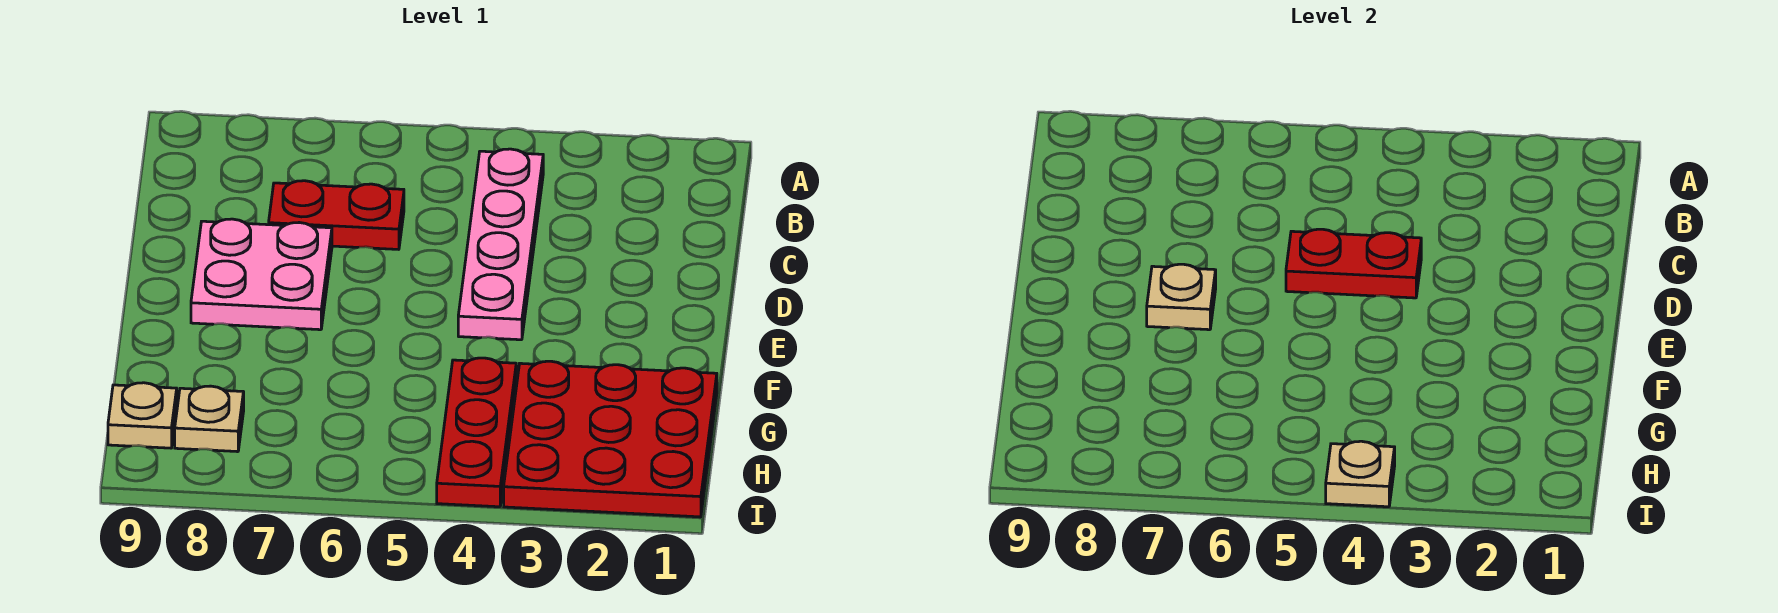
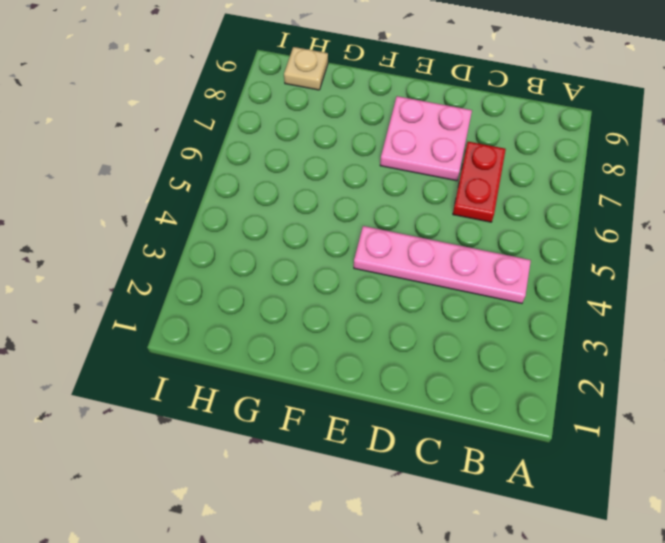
none -> red 3x3 plate [504,361,717,517]
none -> red 1x3 plate [437,358,516,507]

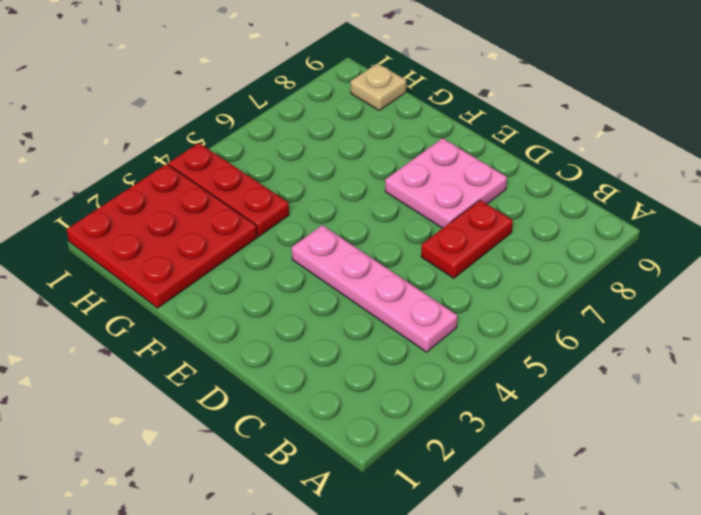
none -> tan 1x1 plate [175,386,244,452]
none -> red 1x2 plate [1286,229,1421,298]

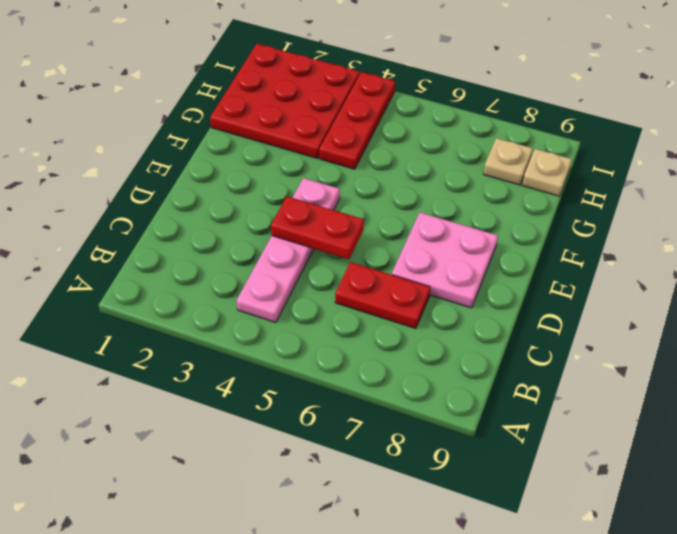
none -> tan 1x1 plate [1147,264,1216,330]
none -> tan 1x1 plate [1326,441,1395,507]

